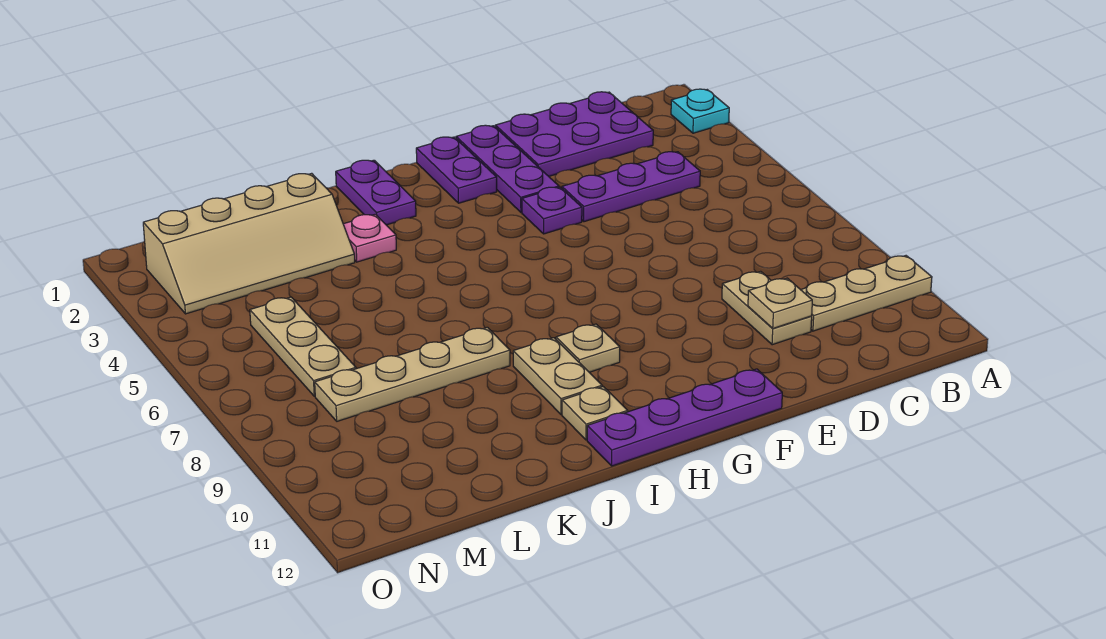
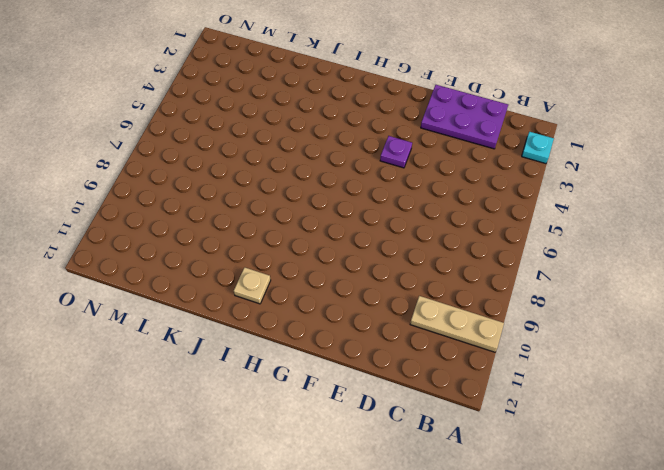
none -> purple 1x3 plate [562,152,700,222]
none -> tan 1x2 plate [722,271,812,345]
none -> purple 1x3 plate [456,125,559,212]

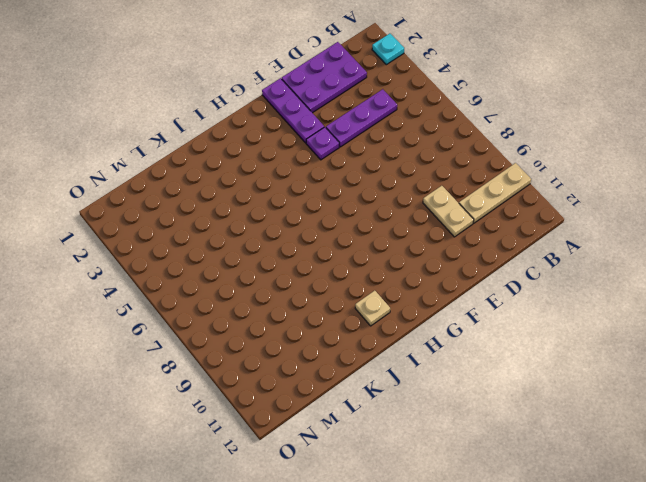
none -> purple 1x4 plate [587,369,782,466]
none -> purple 1x2 plate [416,137,497,203]
none -> tan 1x1 plate [556,324,620,372]

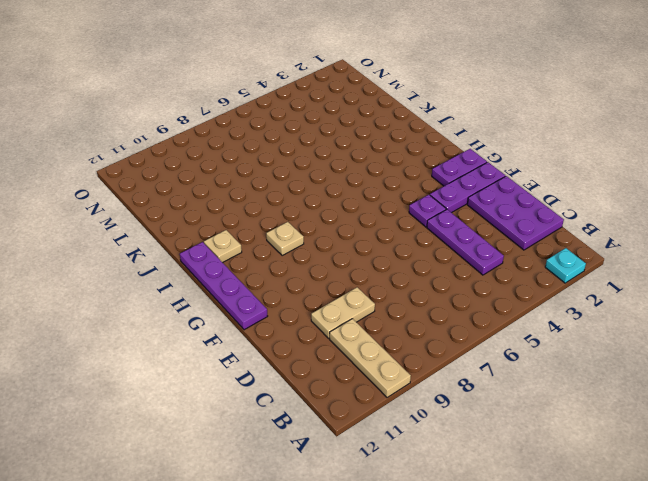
none -> purple 1x2 plate [336,160,416,225]
none -> tan 1x2 plate [513,338,602,414]
none -> pink 1x1 plate [343,214,396,262]

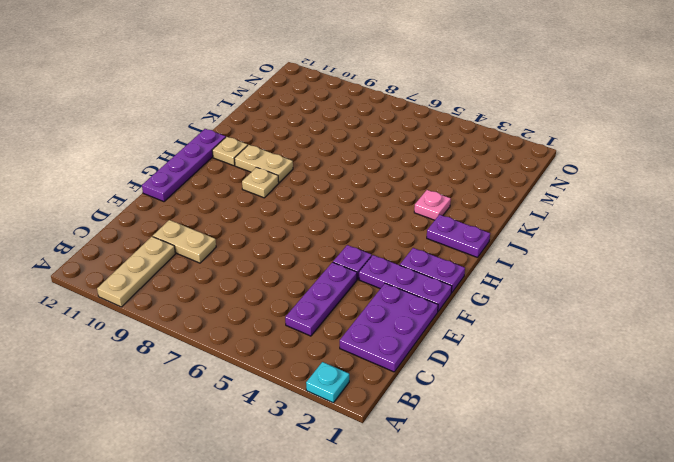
none -> tan 1x4 plate [315,327,510,421]
none -> tan 2x4 slope [143,173,355,314]
none -> tan 1x3 plate [250,297,356,396]

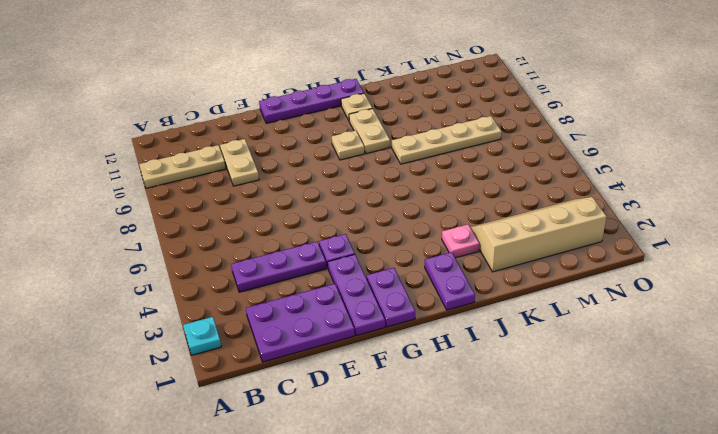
none -> tan 1x3 plate [250,297,356,396]
none -> tan 1x1 plate [748,278,812,328]

